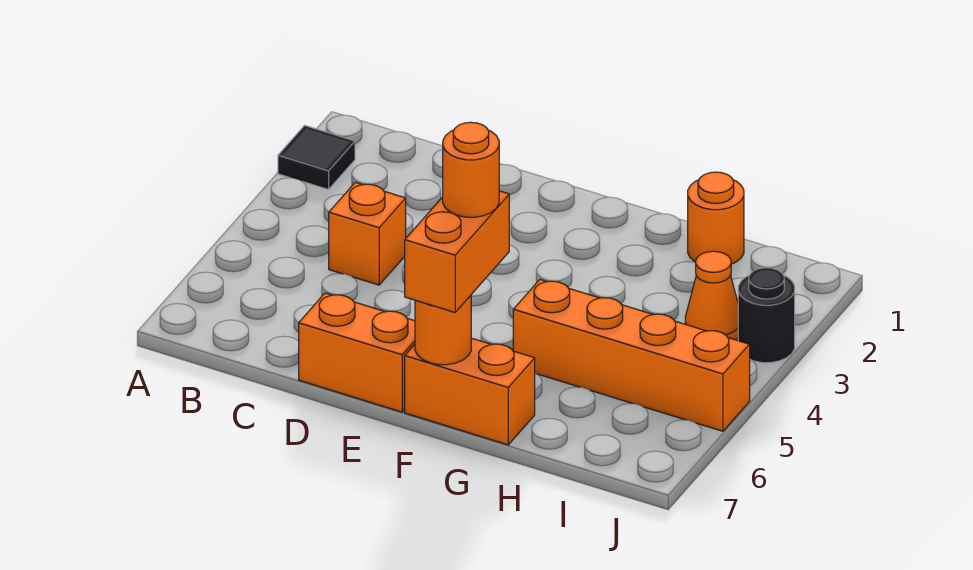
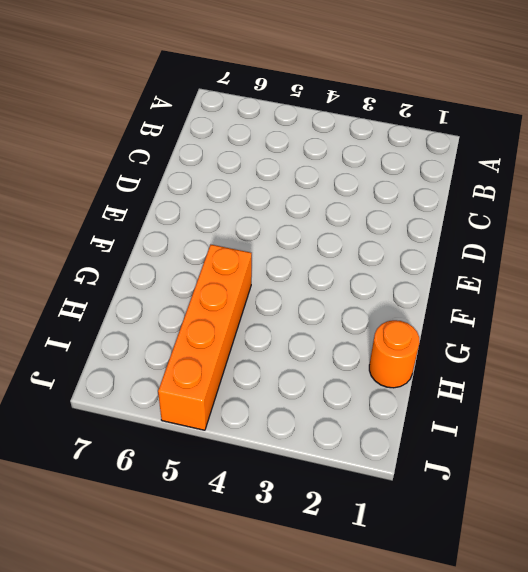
none -> black 1x1 tile [278,125,355,189]
none -> orange 1x1 brick [329,182,406,285]

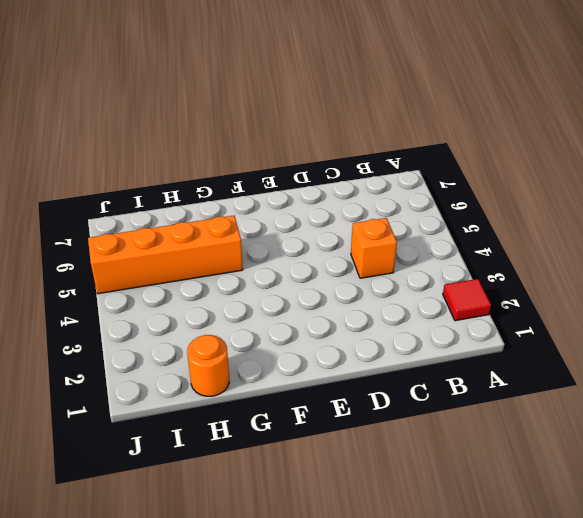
red 1x1 tile [443,279,491,321] -> black 1x1 tile [278,125,355,189]
none -> orange 1x2 brick [299,293,415,412]
none -> orange 1x2 brick [405,338,535,445]

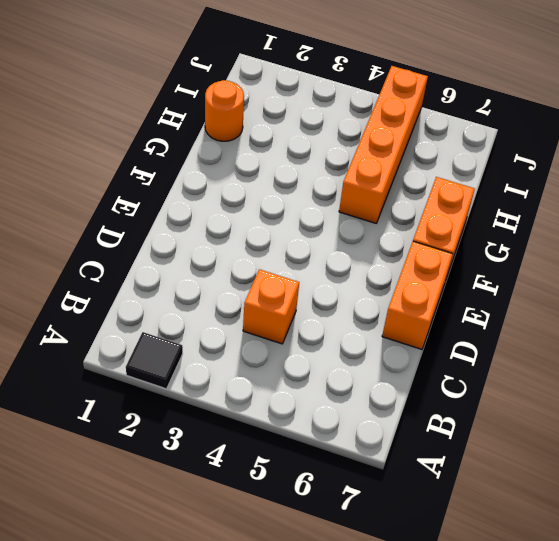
none -> orange 1x1 cone [685,251,738,340]
none -> black 1x1 round brick [738,268,795,363]

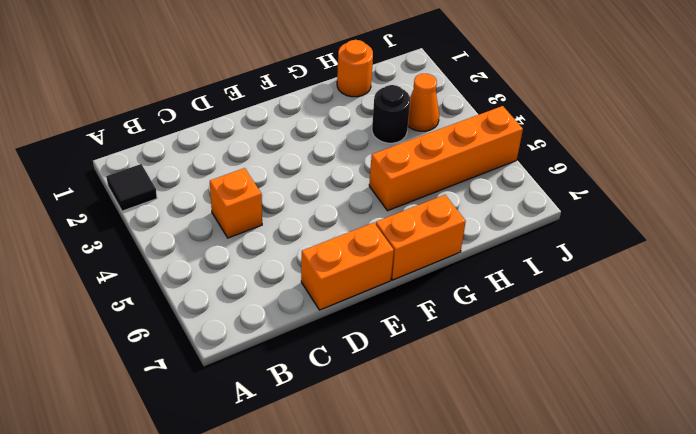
black 1x1 round brick [372,85,410,143] -> black 1x1 round brick moved to [738,268,795,363]
none -> orange 1x1 round brick [415,296,471,365]
none -> orange 1x2 brick [405,191,509,312]

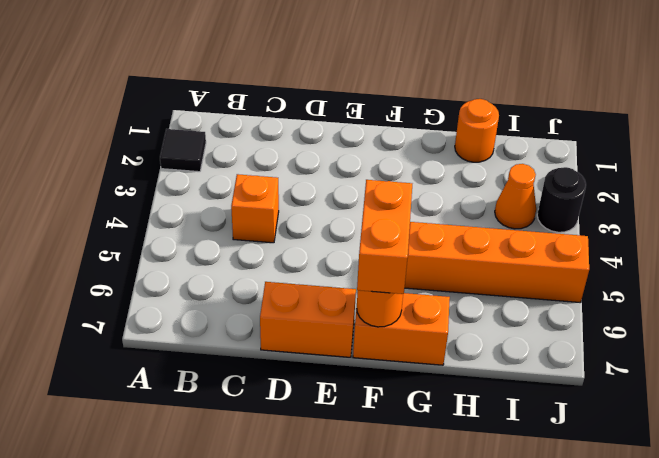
none -> orange 1x1 round brick [443,122,499,217]

